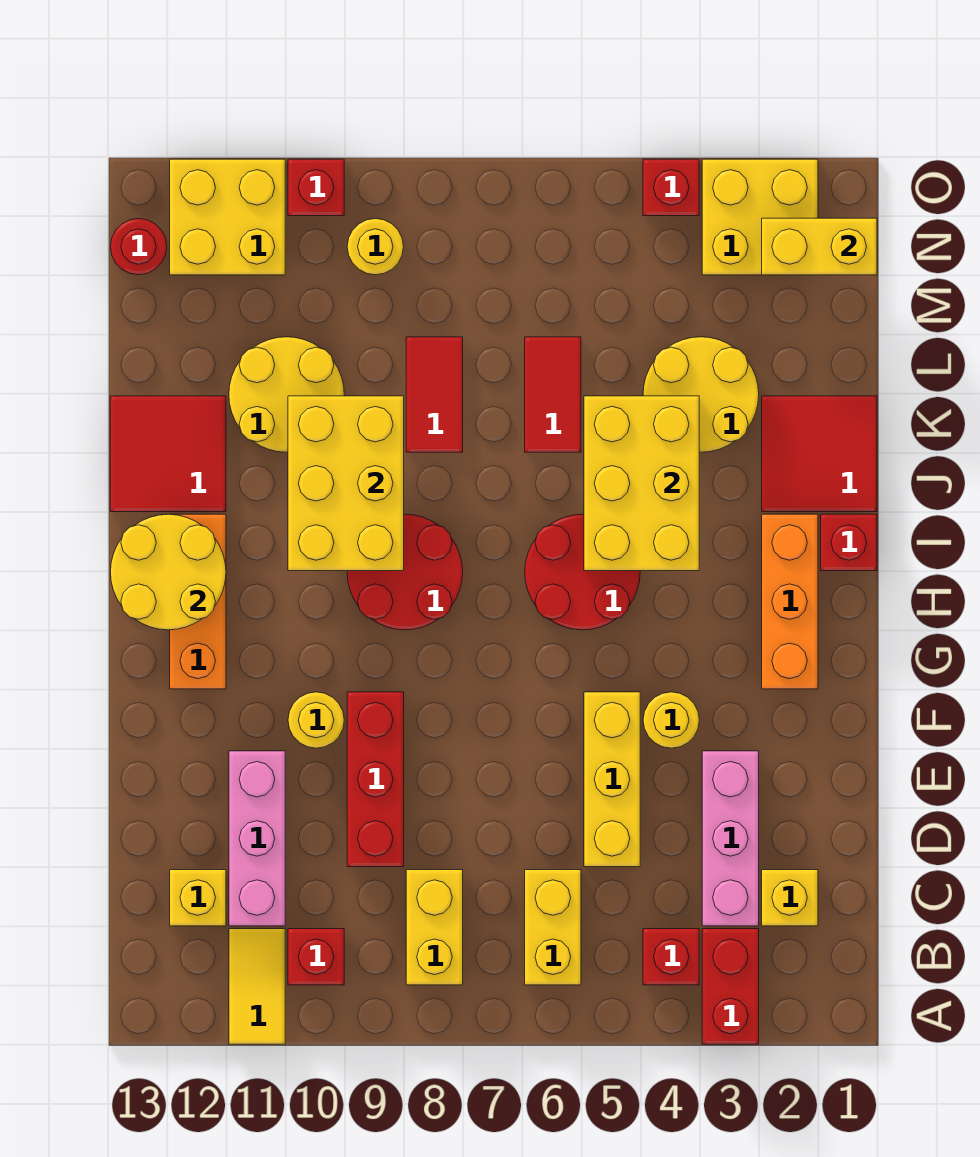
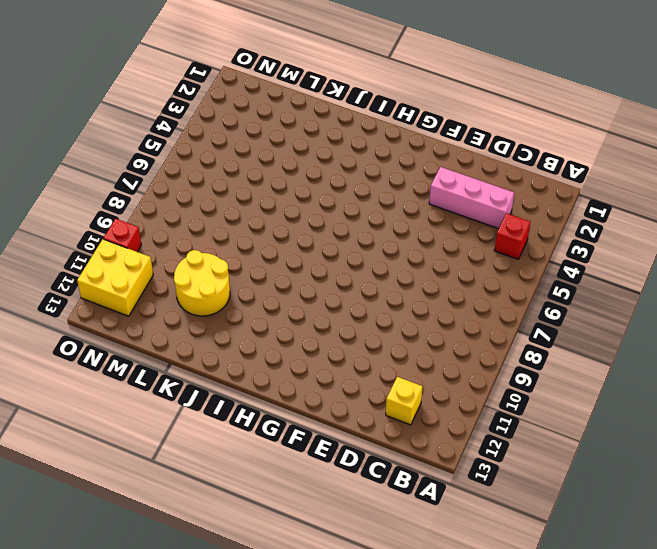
none -> red 1x2 brick [702,929,759,1044]
none -> yellow 1x2 tile [229,929,285,1044]
none -> yellow 1x2 brick [525,870,581,985]
none -> yellow 1x2 brick [406,870,463,985]

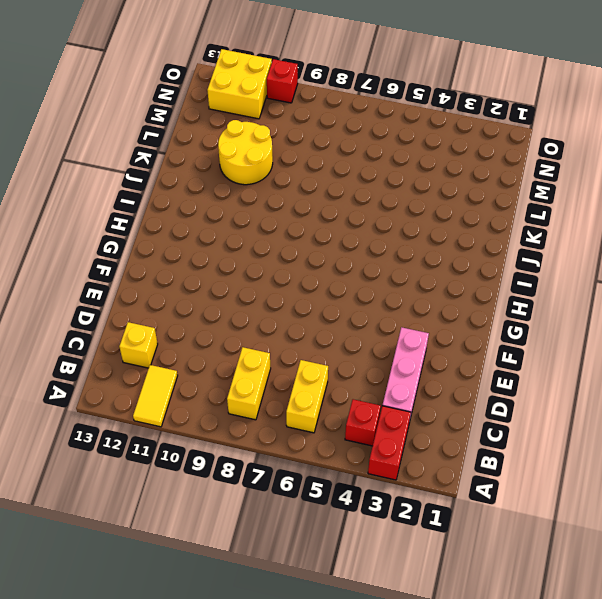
none -> red 1x1 brick [288,929,344,985]
none -> yellow 1x1 brick [762,870,818,926]
none -> pink 1x3 brick [229,751,285,926]
none -> yellow 1x3 brick [584,692,640,867]

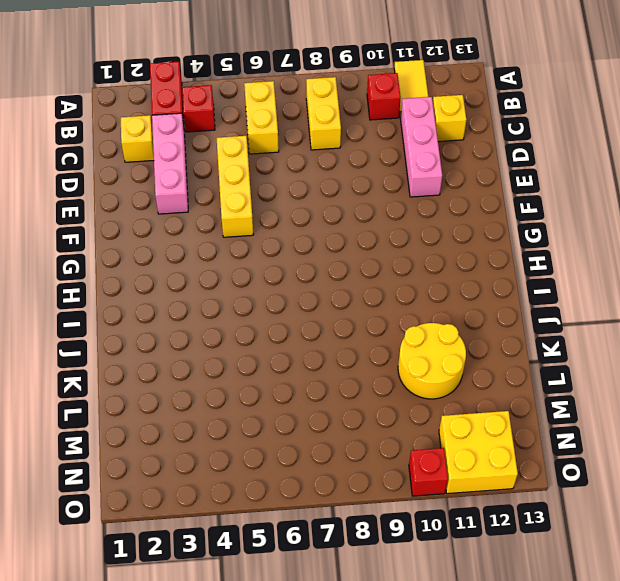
none -> red 1x3 brick [347,692,404,867]
none -> yellow 1x1 round brick [643,692,699,748]
none -> yellow 1x1 round brick [288,692,344,748]
none -> orange 1x3 brick [762,514,818,689]

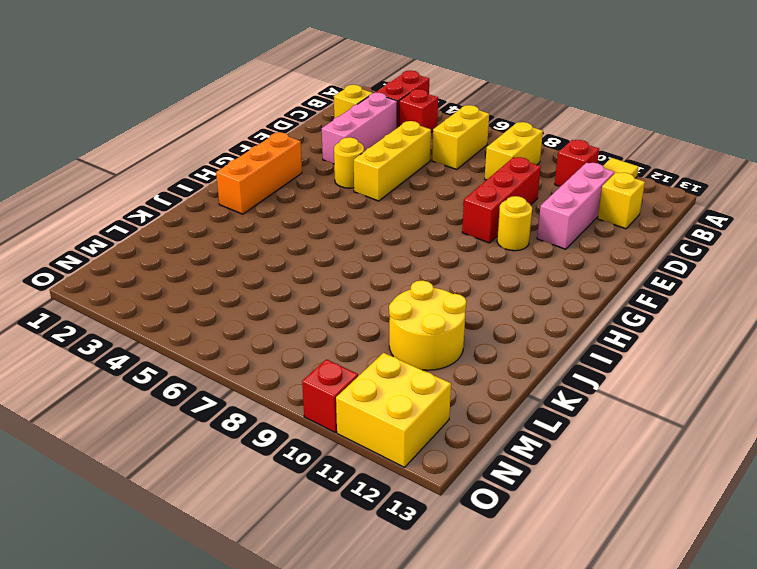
none -> orange 1x3 brick [170,514,226,689]
none -> red 2x2 round brick [525,514,640,630]
none -> red 2x2 round brick [347,514,463,630]
none -> red 1x1 brick [821,514,877,571]

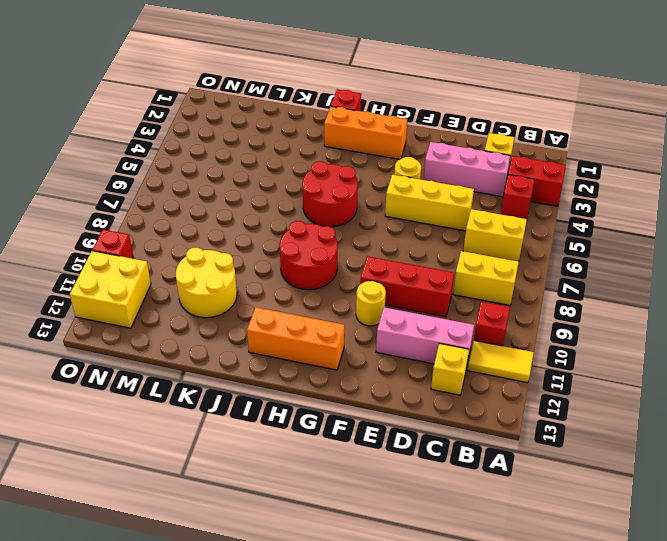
none -> red 2x2 tile [762,396,877,512]
none -> red 2x2 tile [110,396,226,512]
none -> yellow 2x2 round brick [643,337,759,452]
none -> red 1x2 tile [525,337,581,452]

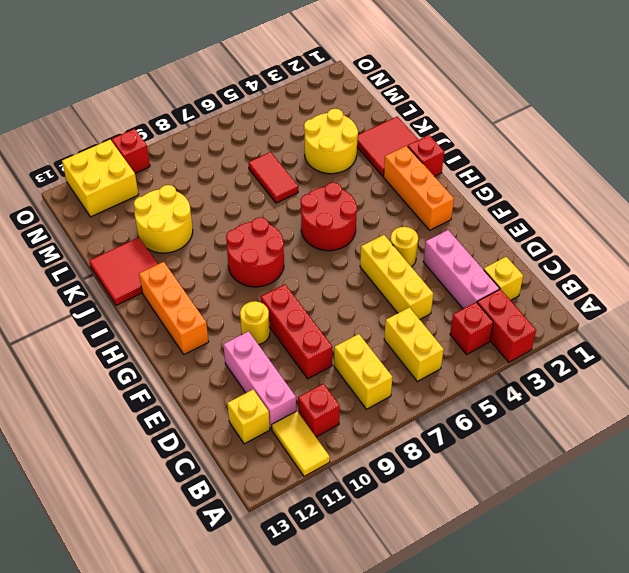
none -> red 1x2 tile [406,337,463,452]
none -> yellow 2x2 brick [702,159,818,275]
none -> yellow 1x1 round brick [347,219,404,275]
none -> red 1x1 round brick [110,219,167,275]

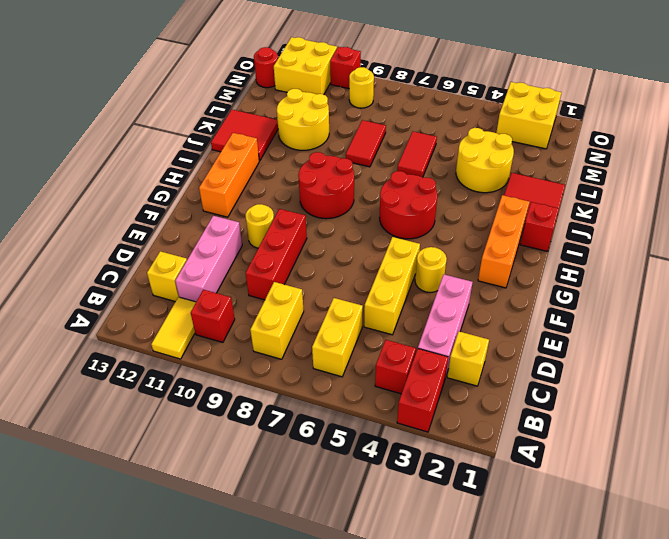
none -> red 1x1 brick [643,159,699,216]
none -> yellow 2x2 round brick [110,514,226,630]
none -> yellow 2x3 brick [584,396,699,571]
none -> yellow 2x3 brick [288,396,404,571]

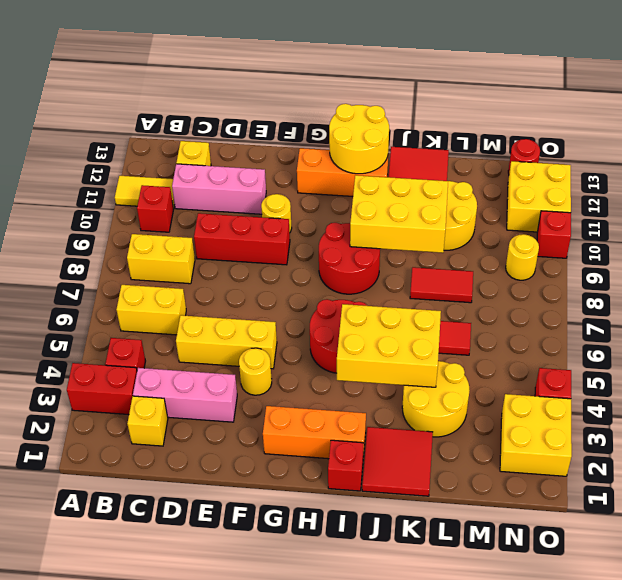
none -> yellow 1x2 brick [762,218,877,275]

